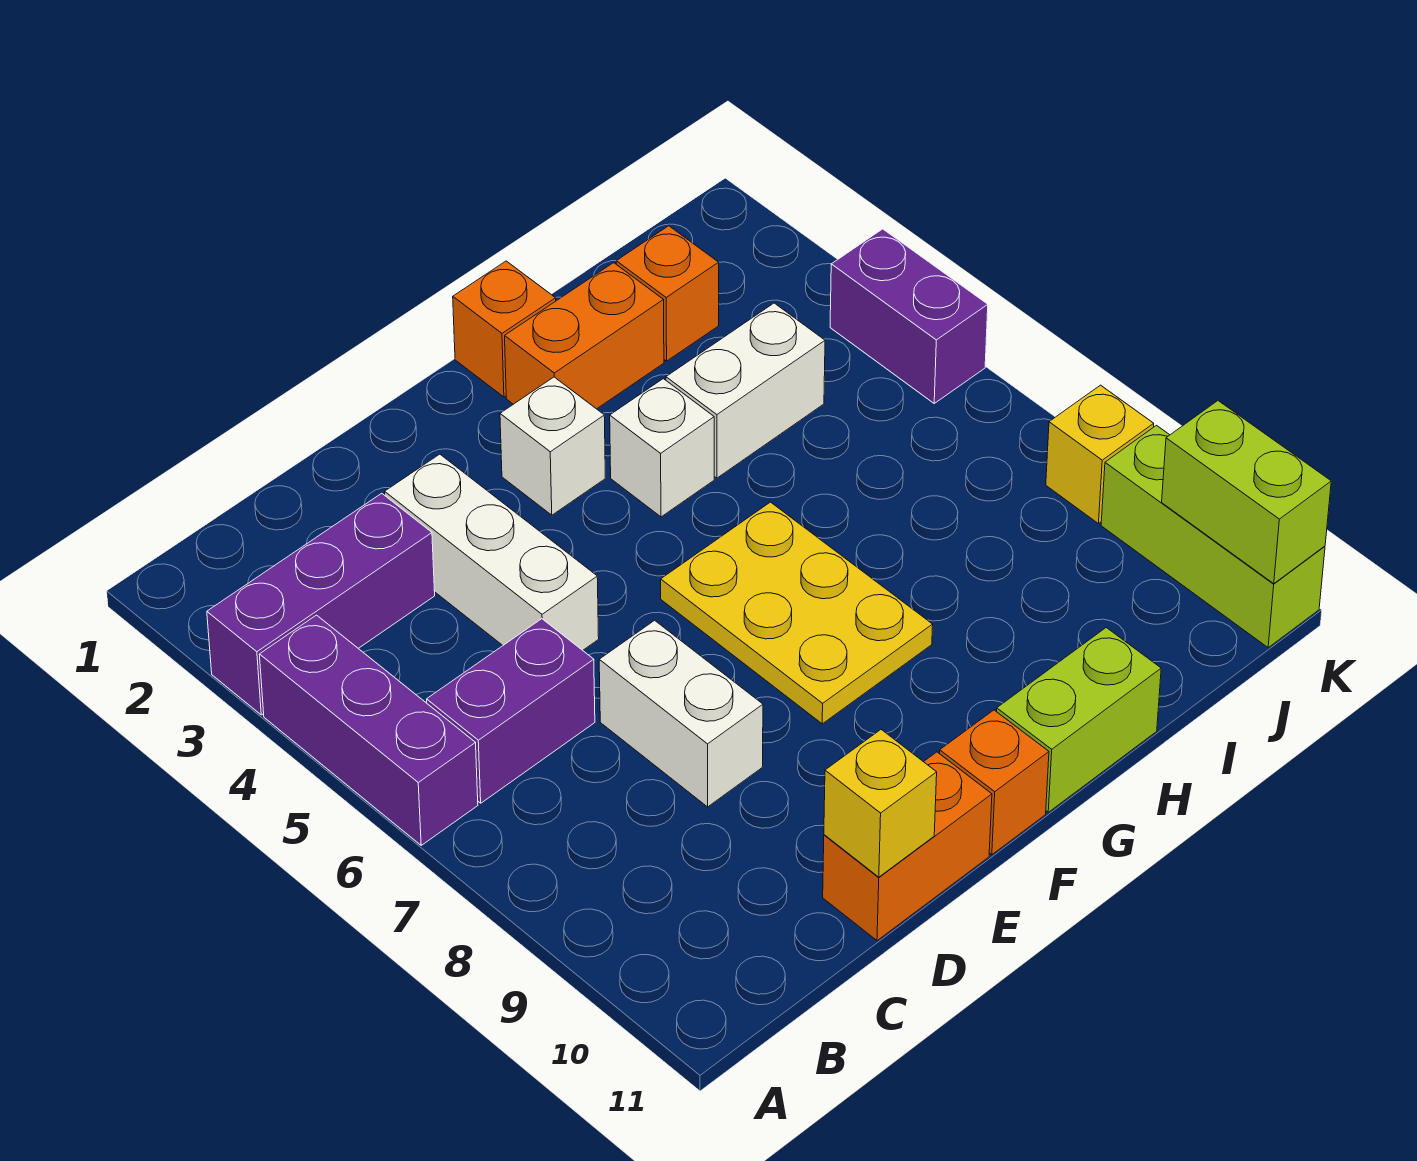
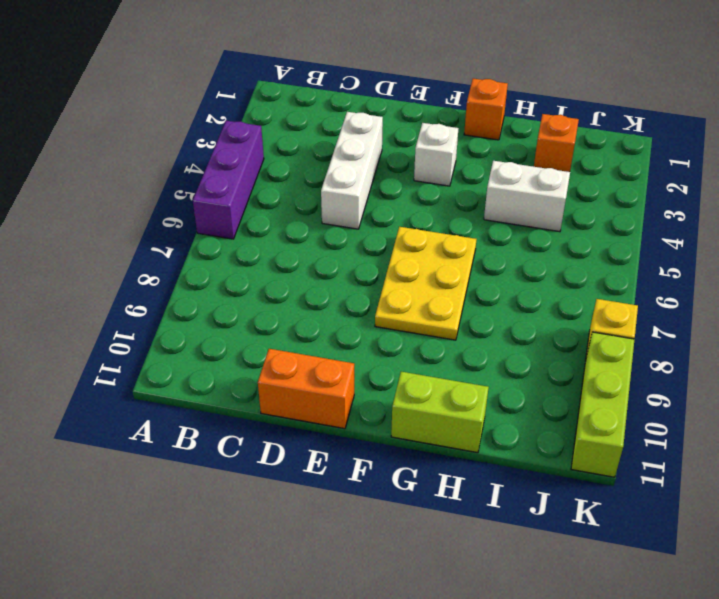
none -> purple 1x3 brick [207,493,435,715]
none -> purple 1x2 brick [427,619,595,803]
none -> white 1x2 brick [599,620,763,807]

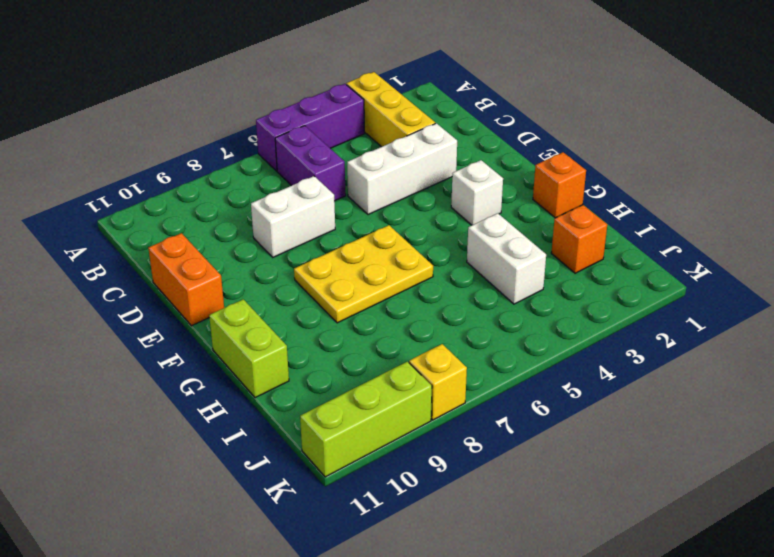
yellow 1x3 brick [346,72,435,147] -> purple 1x3 brick [207,493,435,715]
none -> orange 1x1 brick [940,710,1049,855]
none -> orange 1x2 brick [505,263,664,409]
none -> white 1x1 brick [610,379,714,517]

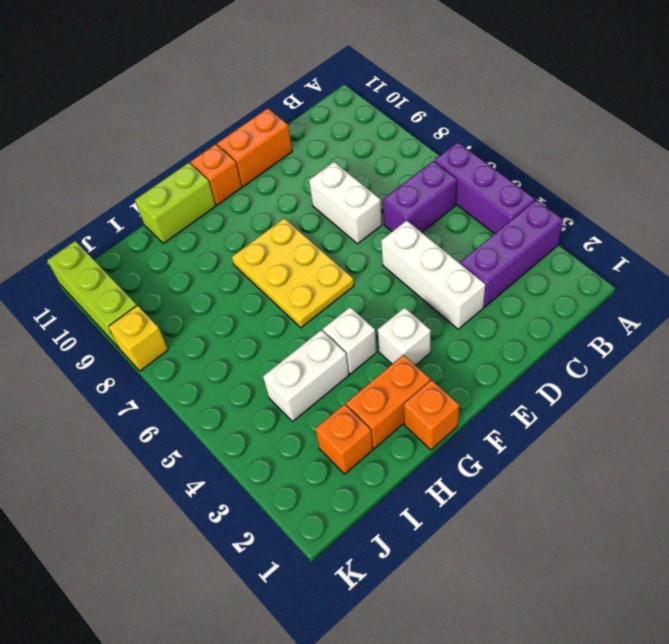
none -> purple 1x2 brick [830,229,988,403]
none -> yellow 1x1 brick [824,730,937,877]
none -> lime 1x2 brick [1162,401,1331,584]

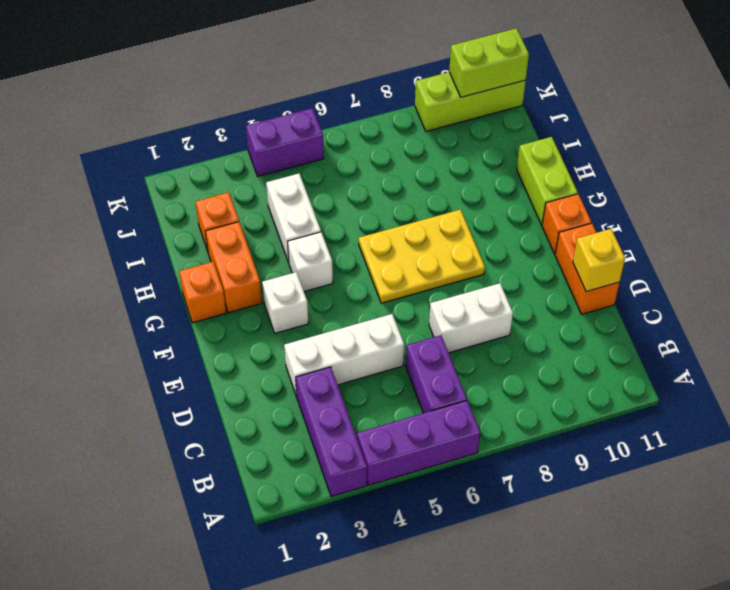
none -> yellow 1x1 brick [1046,385,1154,524]

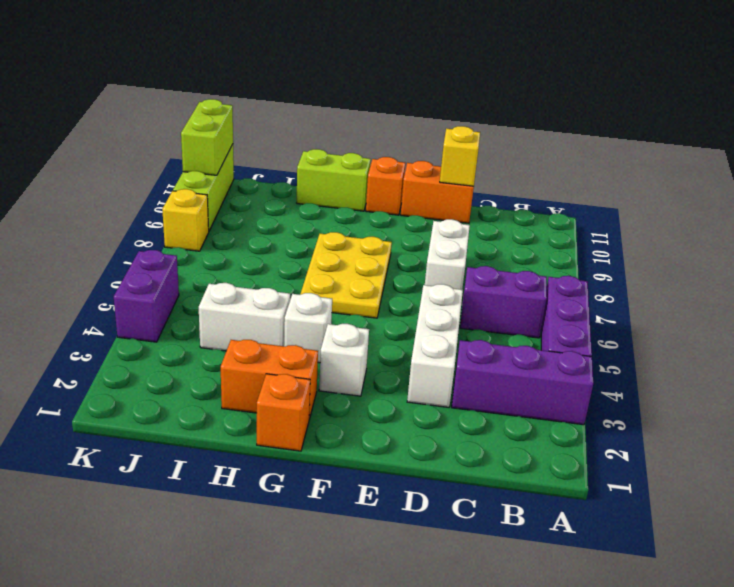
none -> orange 1x1 brick [616,226,719,361]

